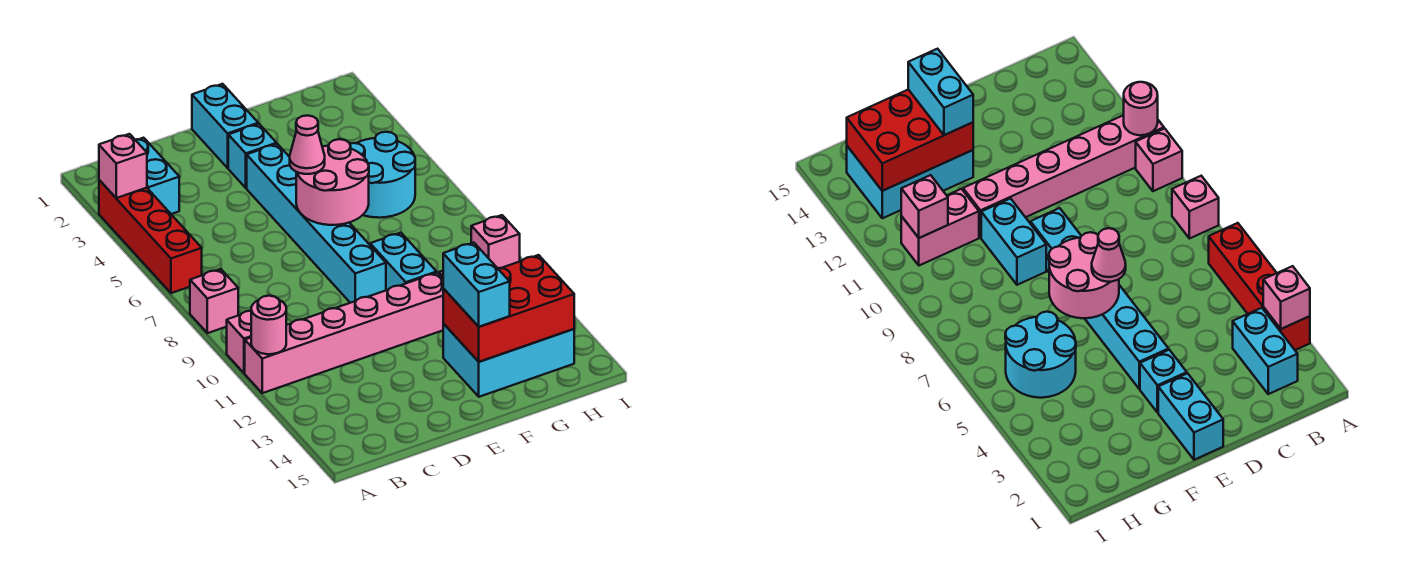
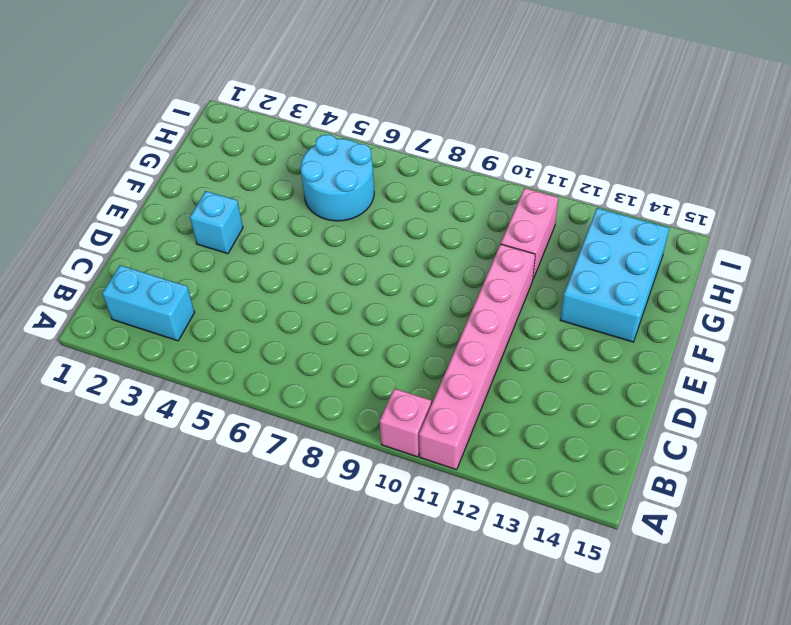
none -> red 1x4 brick [99,180,202,293]
none -> pink 1x1 brick [190,269,238,333]
none -> cyan 1x2 brick [192,84,258,168]

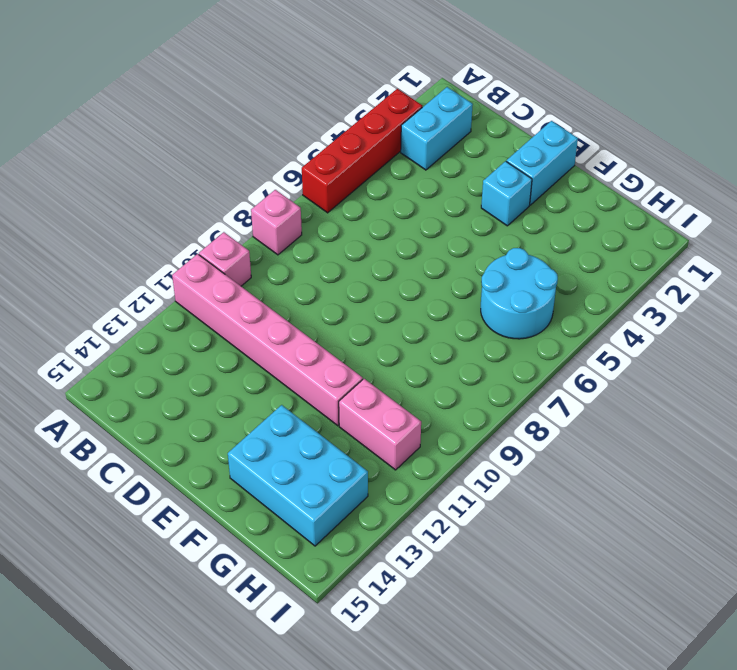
none -> cyan 1x6 brick [247,144,386,303]
none -> cyan 1x2 brick [370,233,437,290]
none -> pink 1x1 brick [99,134,147,198]

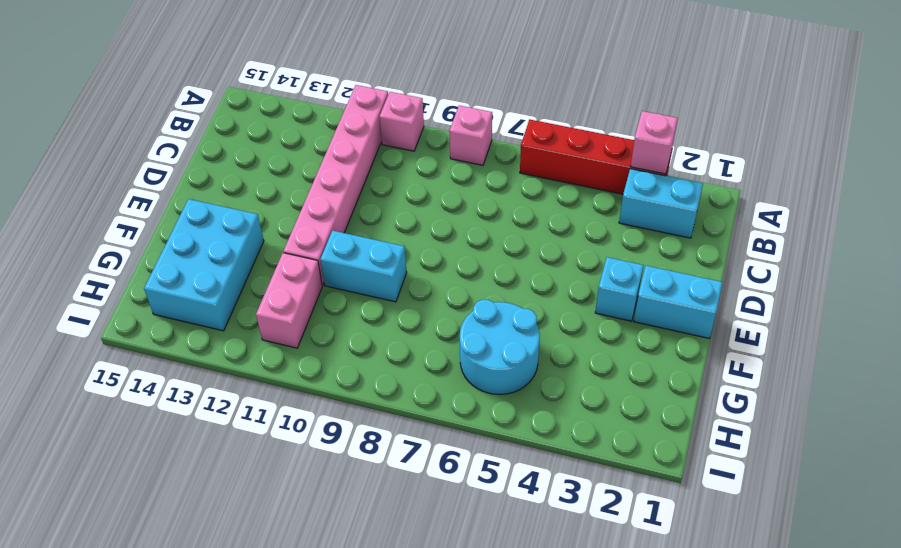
none -> cyan 1x6 brick [247,144,386,303]
none -> pink 1x1 round brick [251,296,286,354]
none -> pink 2x2 round brick [296,139,369,225]

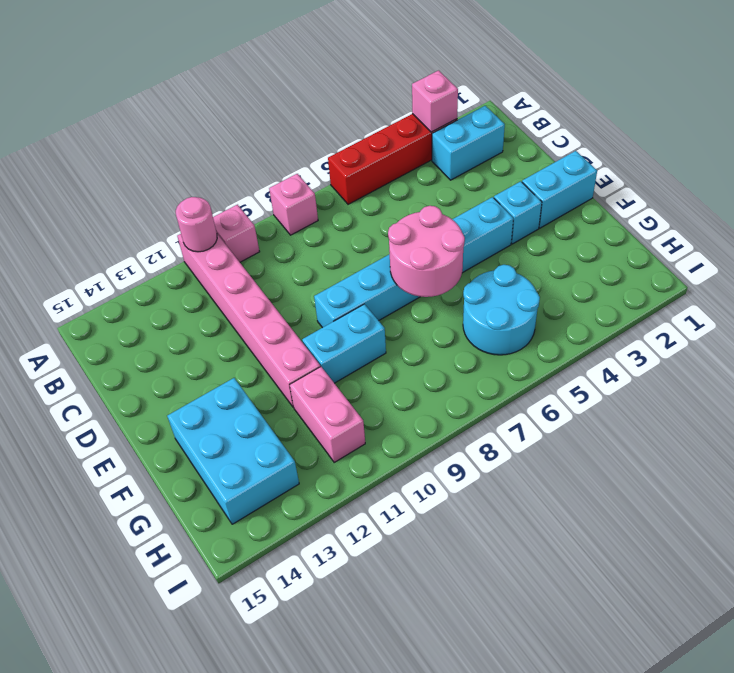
none -> red 2x3 brick [443,255,574,362]
none -> pink 1x1 brick [471,215,520,268]
none -> pink 1x1 cone [290,115,325,174]

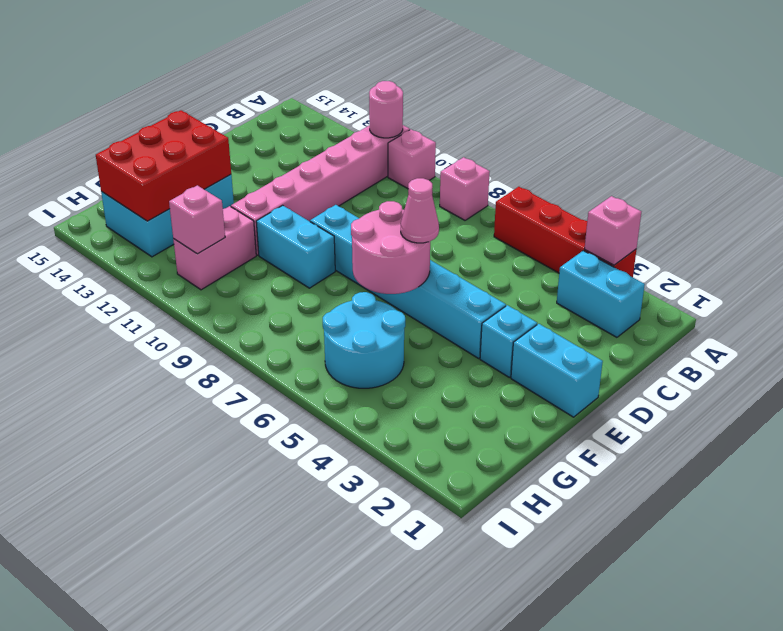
none -> cyan 1x2 brick [443,243,510,327]

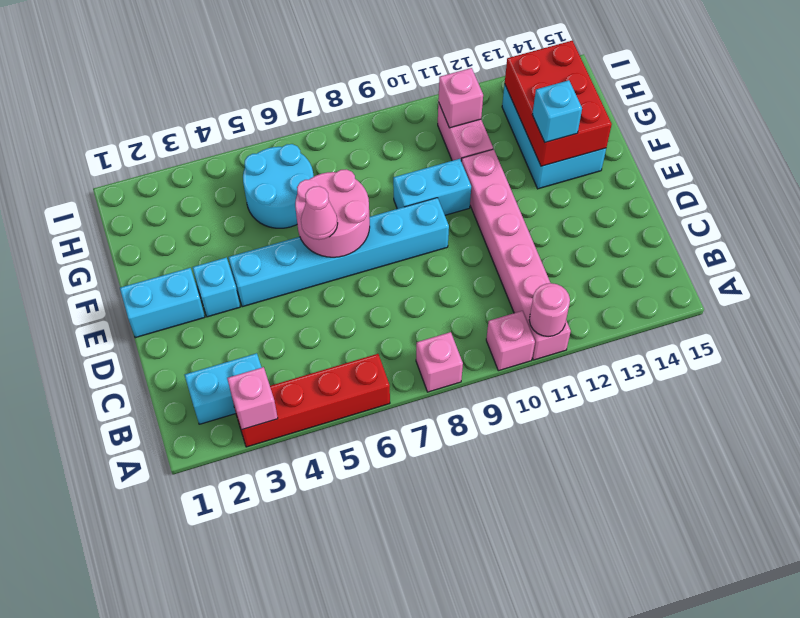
cyan 1x1 brick [532,80,582,142] -> cyan 1x2 brick [443,243,510,327]

